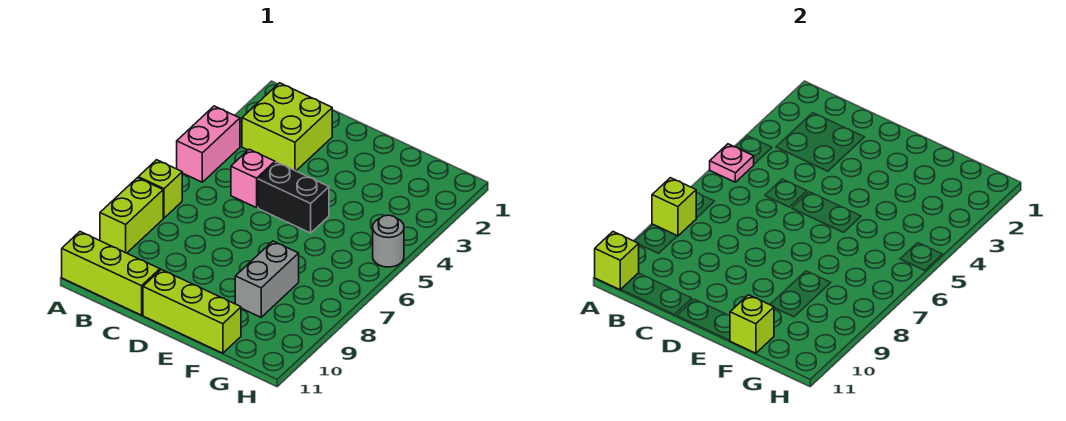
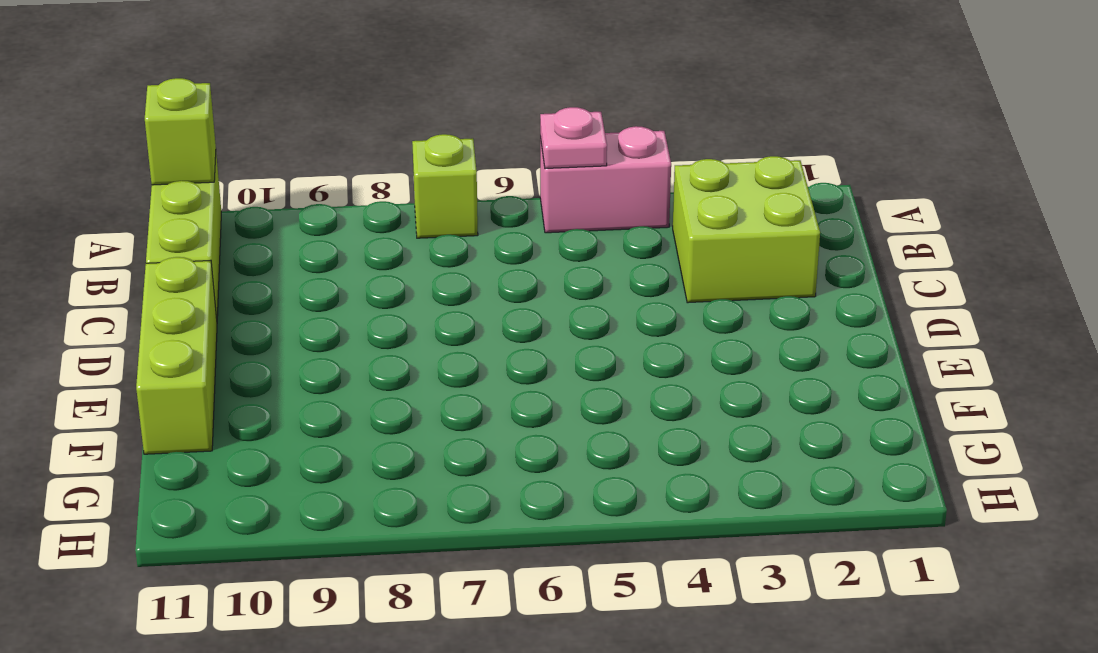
none -> lime 1x2 brick [100,178,163,253]
none -> pink 1x1 brick [231,149,275,208]
none -> black 1x2 brick [258,162,329,233]

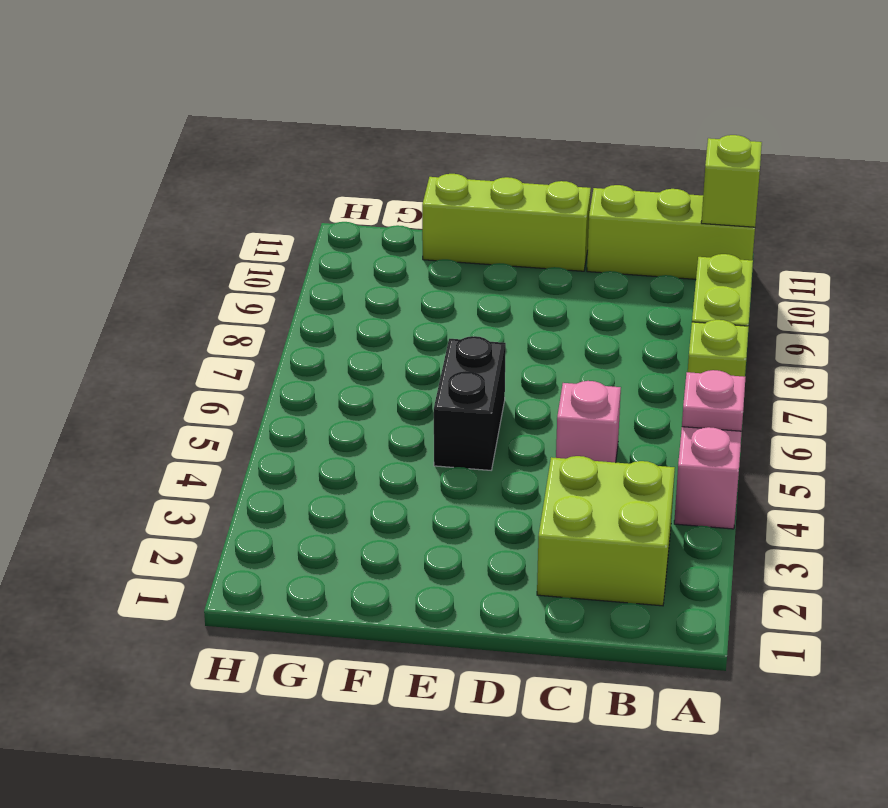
black 1x2 brick [434,336,506,470] -> black 1x2 brick turned to [258,162,329,233]
none -> grey 1x2 brick [235,241,299,317]
none -> grey 1x1 round brick [373,215,404,267]
none -> lime 1x1 brick [652,178,696,236]

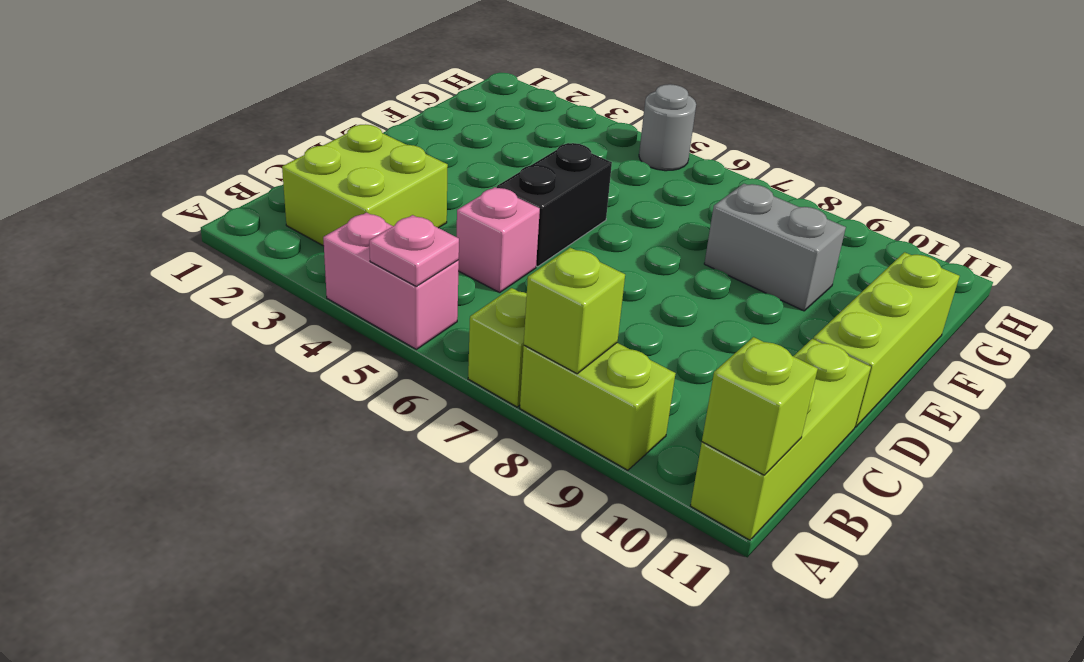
none -> lime 1x1 brick [730,295,774,353]

